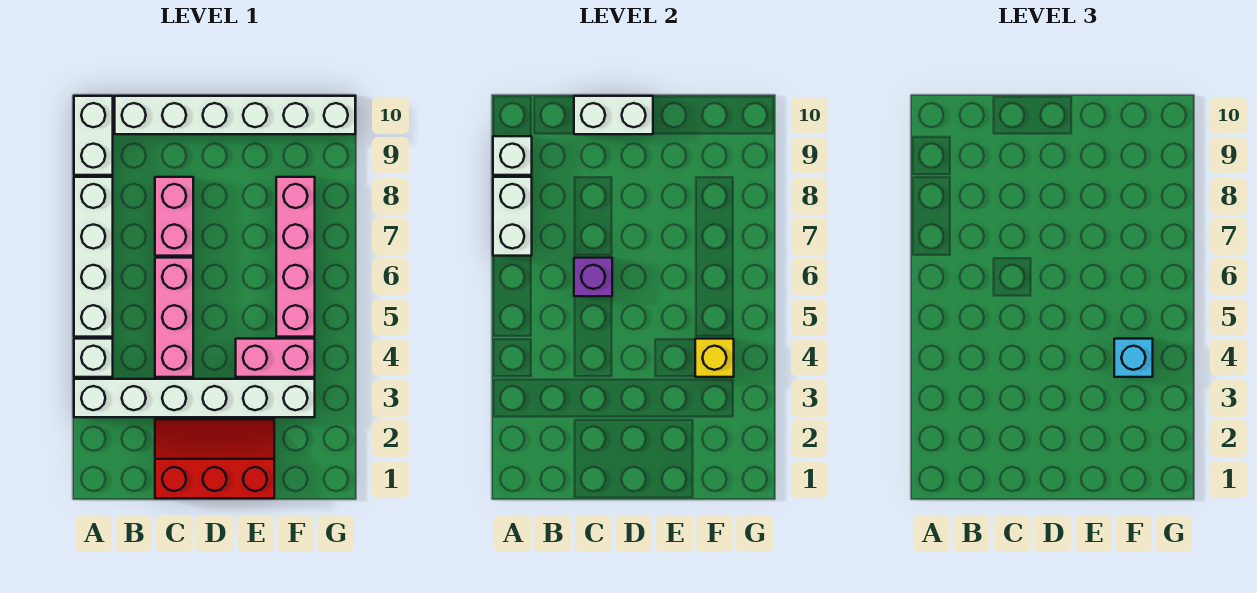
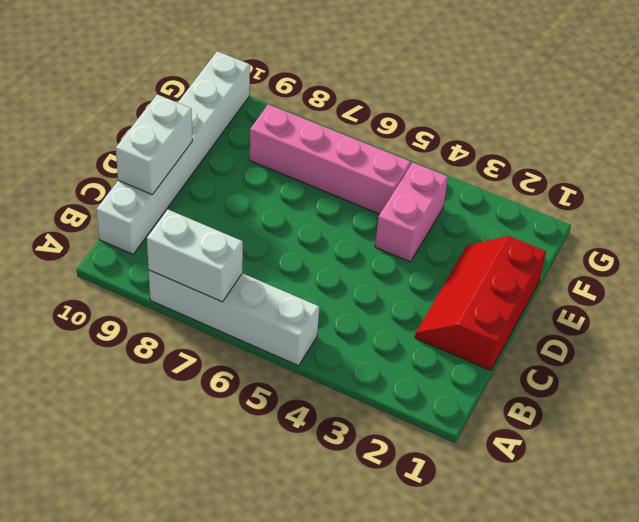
none -> white 1x6 brick [74,379,315,417]
none -> white 1x1 brick [74,339,113,377]
none -> white 1x2 brick [74,96,113,175]

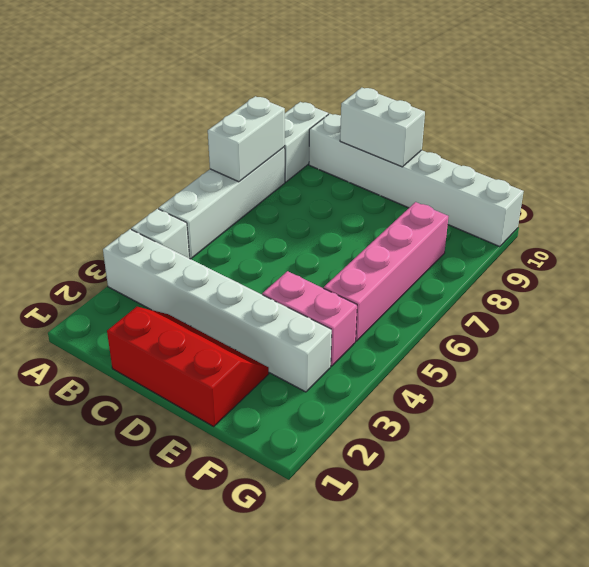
none -> pink 1x3 brick [155,258,193,377]
none -> pink 1x2 brick [155,177,193,256]
none -> white 1x1 brick [493,136,532,175]

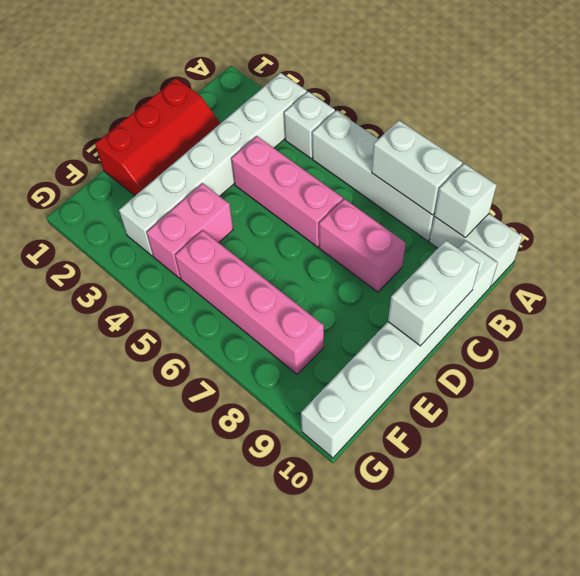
none -> purple 1x1 brick [574,258,612,296]
none -> yellow 1x1 brick [695,339,734,377]
none -> cyan 1x1 brick [1114,339,1153,377]

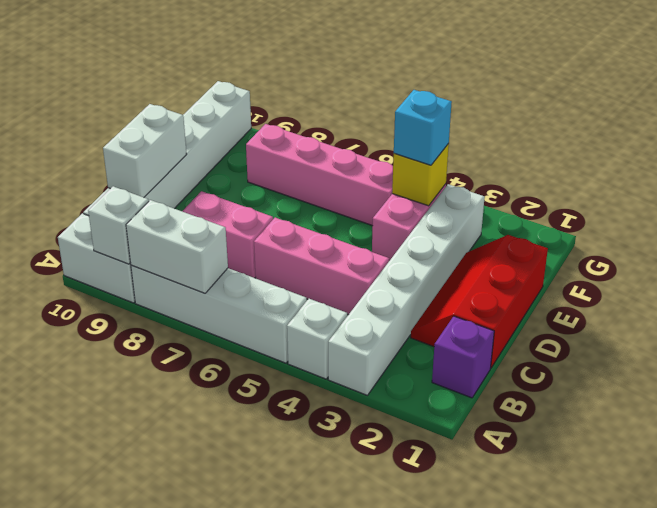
purple 1x1 brick [432,316,494,398] -> purple 1x1 brick moved to [574,258,612,296]

